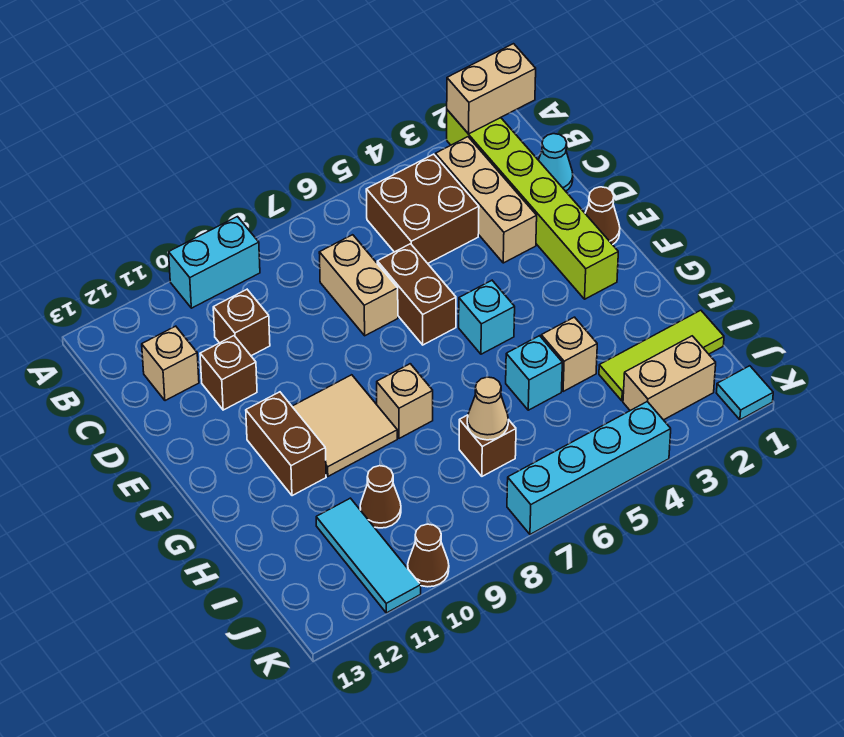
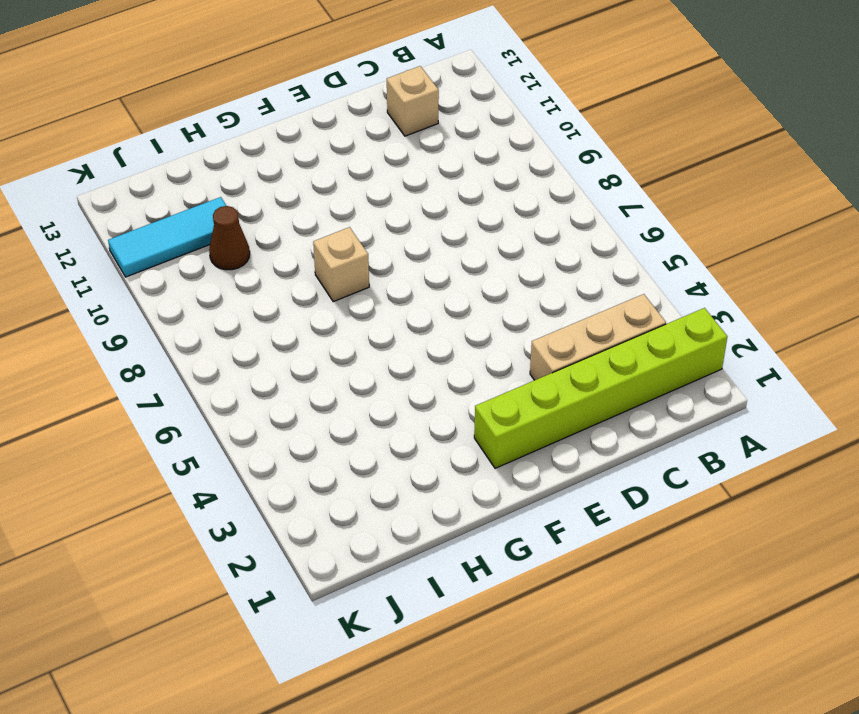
none -> cyan 1x2 brick [169,217,260,308]
none -> brown 2x2 brick [366,154,479,263]
none -> cyan 1x1 cone [539,134,573,191]

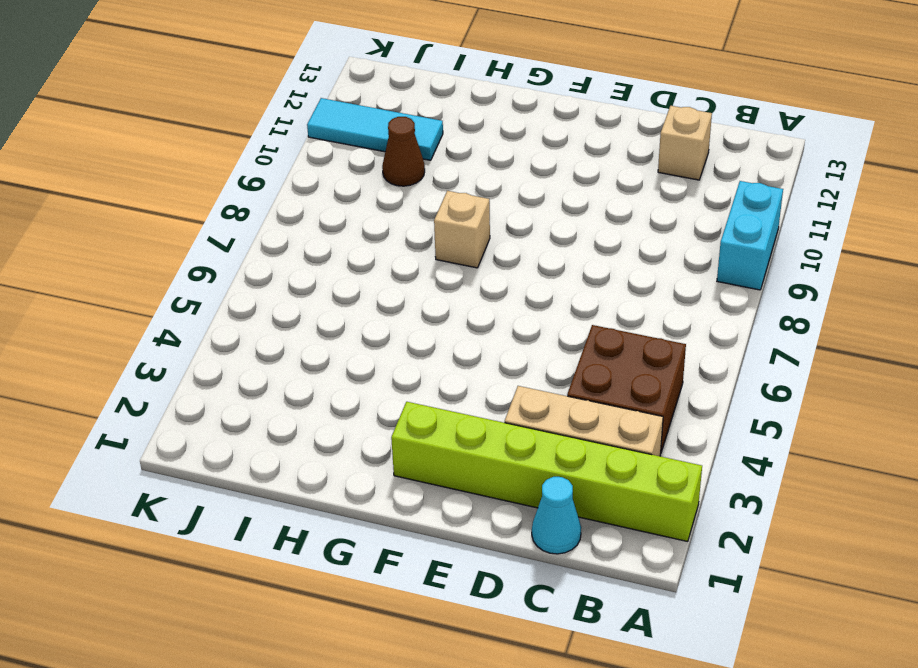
none -> tan 1x2 brick [319,235,398,336]
none -> brown 1x1 brick [213,290,270,356]
none -> brown 1x2 brick [377,244,456,345]

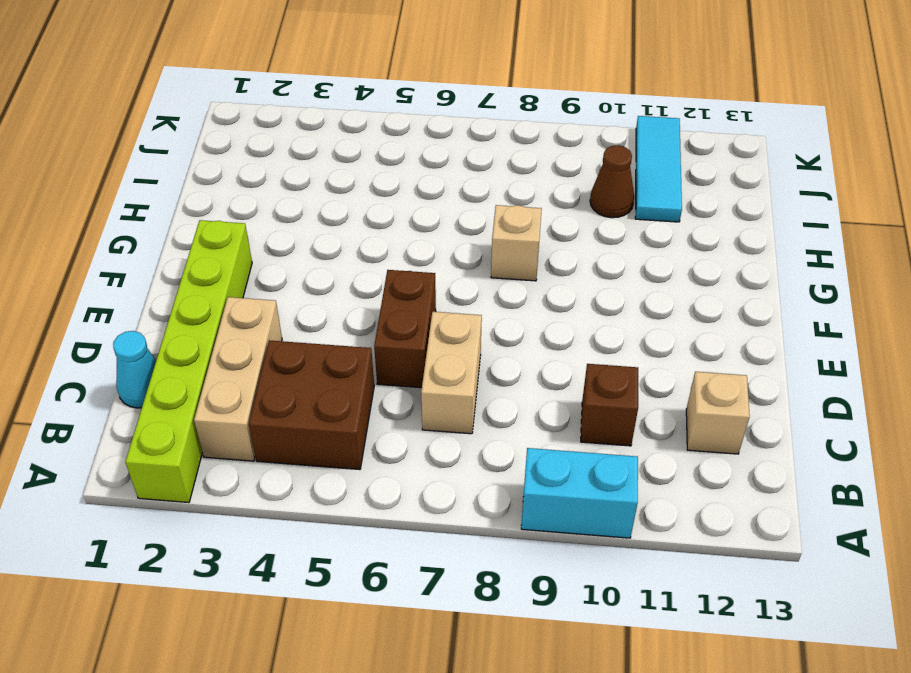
none -> brown 1x1 brick [200,336,257,410]
none -> brown 1x1 cone [585,187,620,245]
none -> cyan 1x1 brick [459,280,515,354]

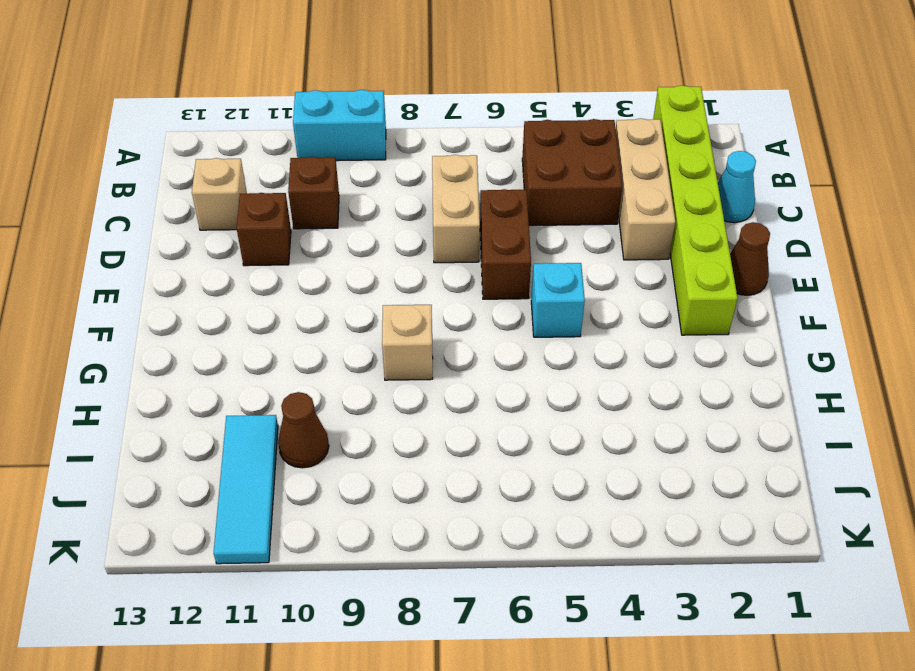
none -> tan 2x2 tile [292,375,397,476]
none -> brown 1x2 brick [246,392,326,496]
none -> tan 1x1 brick [541,317,597,392]

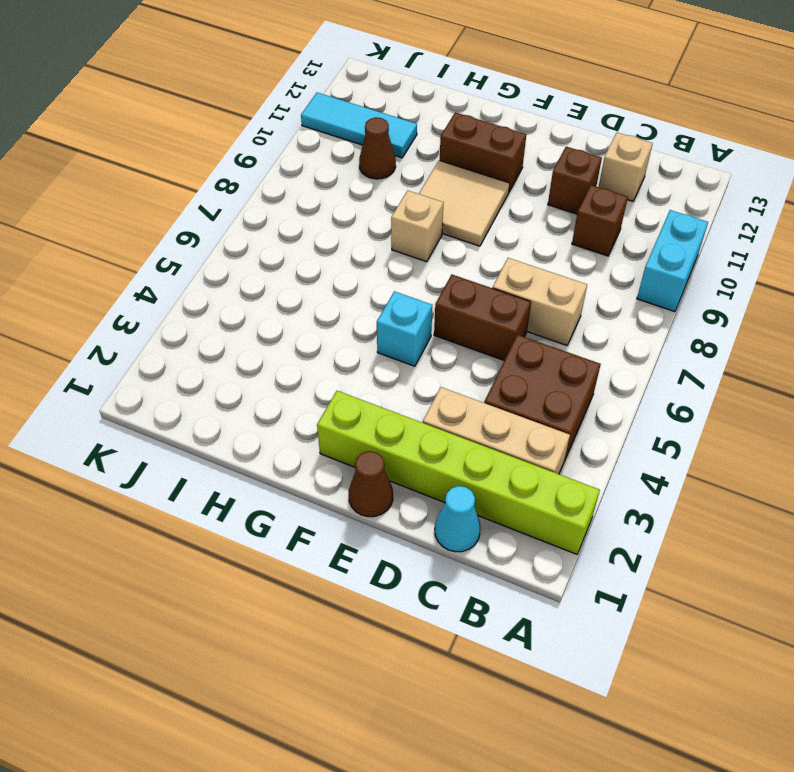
none -> tan 1x1 brick [541,317,597,392]
none -> cyan 1x1 brick [506,336,562,410]
none -> lime 1x3 tile [599,310,724,401]

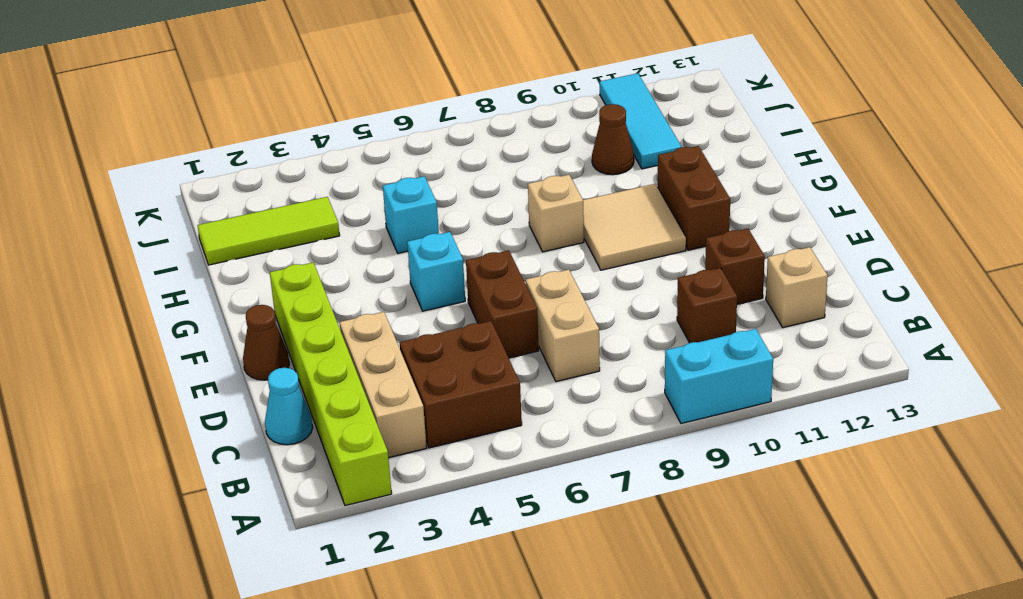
none -> tan 1x1 brick [541,317,597,392]
none -> brown 1x1 brick [459,415,516,476]
none -> tan 1x2 brick [623,336,716,420]

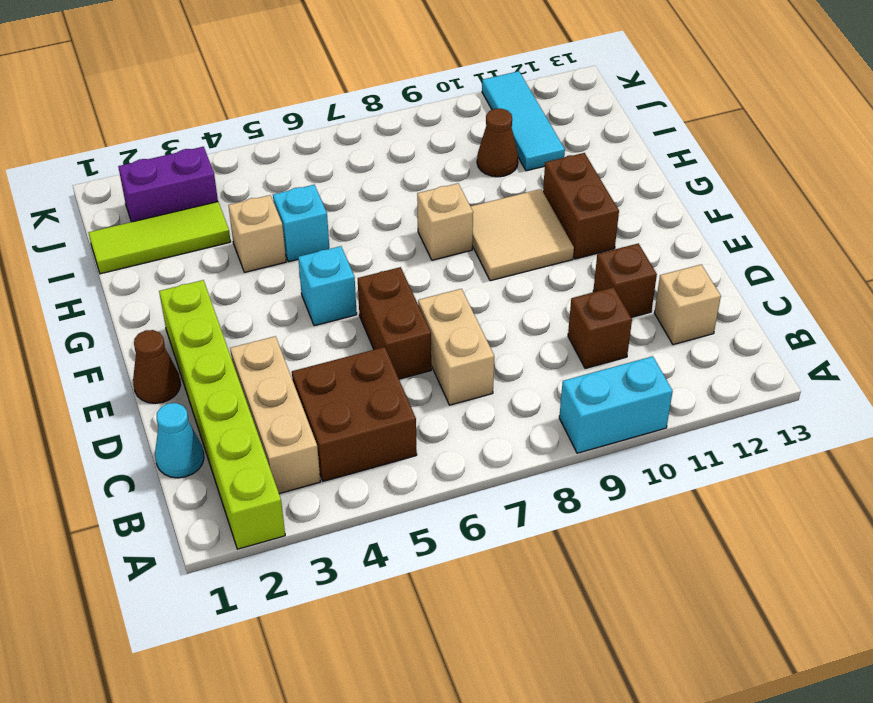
purple 1x2 brick [118,147,218,222] -> tan 1x2 brick [623,336,716,420]
none -> brown 1x1 brick [459,415,516,476]
none -> cyan 1x1 tile [717,366,773,420]
none -> cyan 1x4 brick [507,402,671,534]

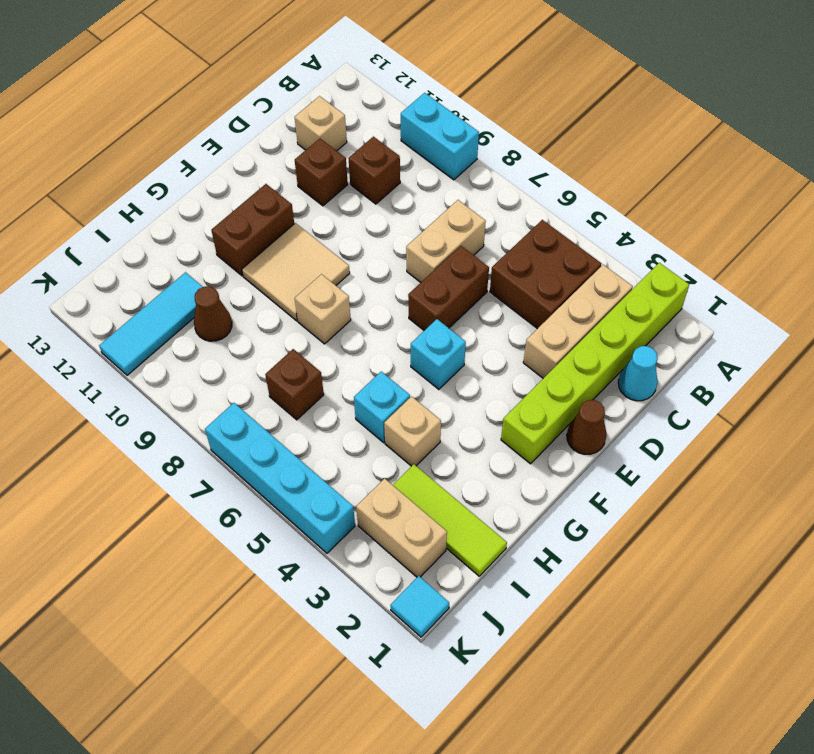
none -> brown 1x1 cone [408,524,449,587]
none -> tan 1x2 brick [447,44,536,134]
none -> tan 1x1 cone [467,377,508,440]

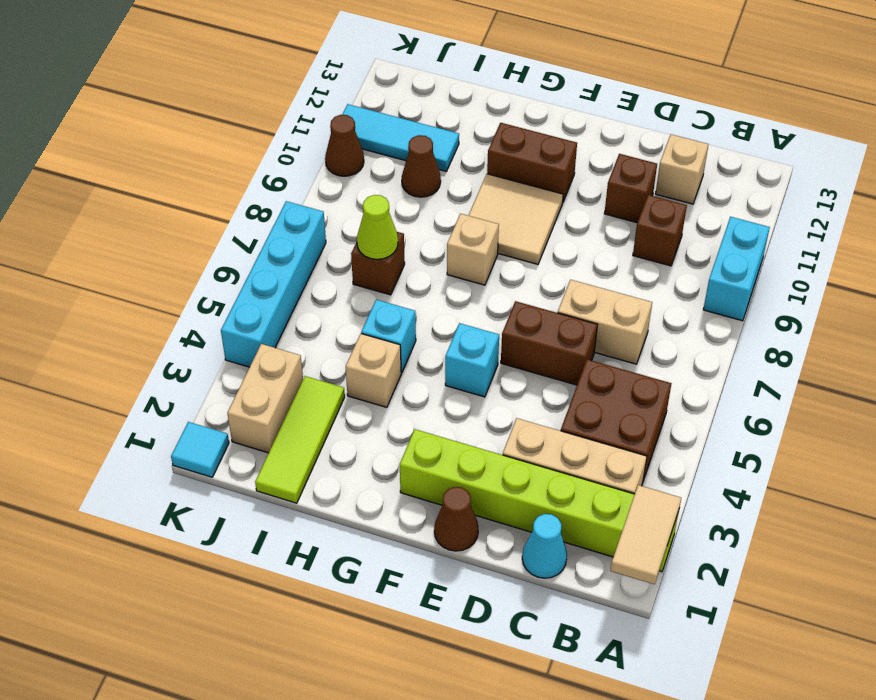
tan 1x2 tile [610,485,681,584] -> tan 1x2 brick [447,44,536,134]
lime 1x1 cone [357,195,398,259] -> tan 1x1 cone [467,377,508,440]

